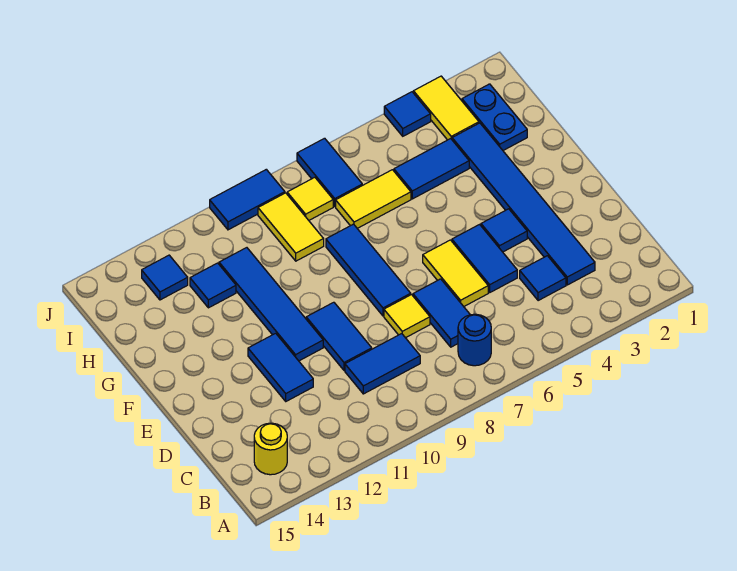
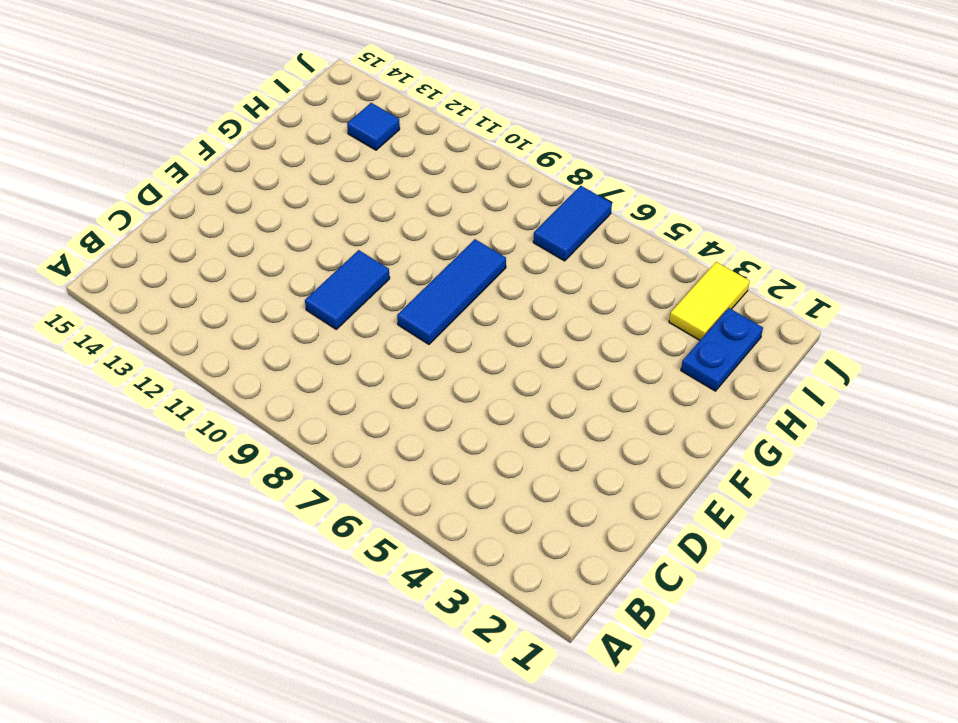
none -> blue 1x1 round brick [458,314,491,366]
none -> yellow 1x1 round brick [254,423,287,475]
none -> blue 1x6 tile [452,123,595,285]

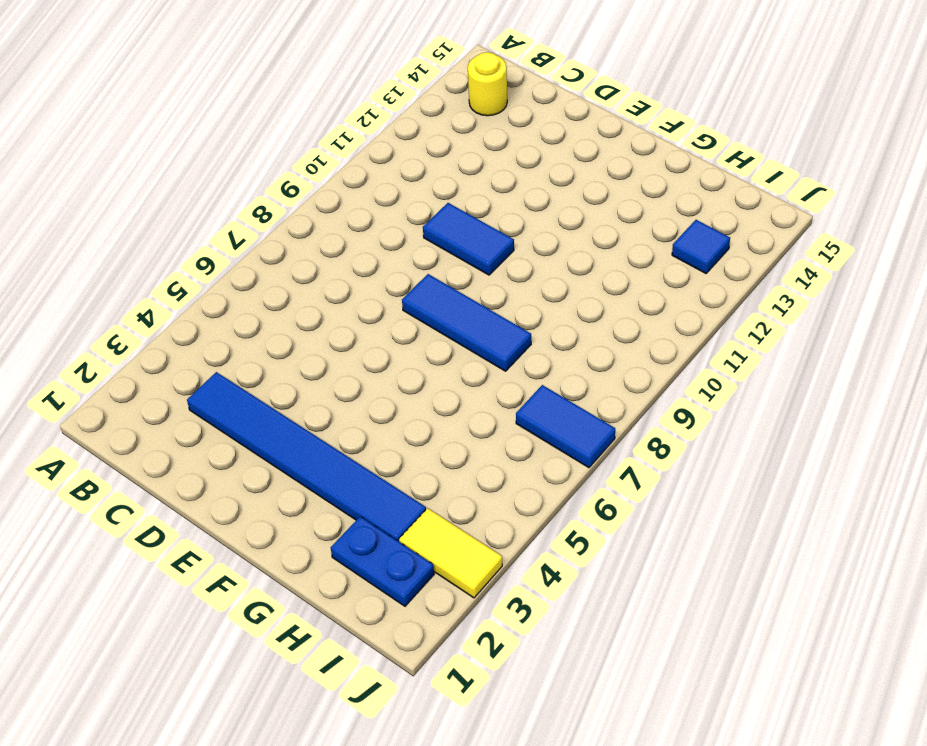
none -> blue 1x1 round brick [458,314,491,366]
none -> blue 1x1 tile [520,256,566,301]
none -> blue 1x2 tile [413,279,470,347]

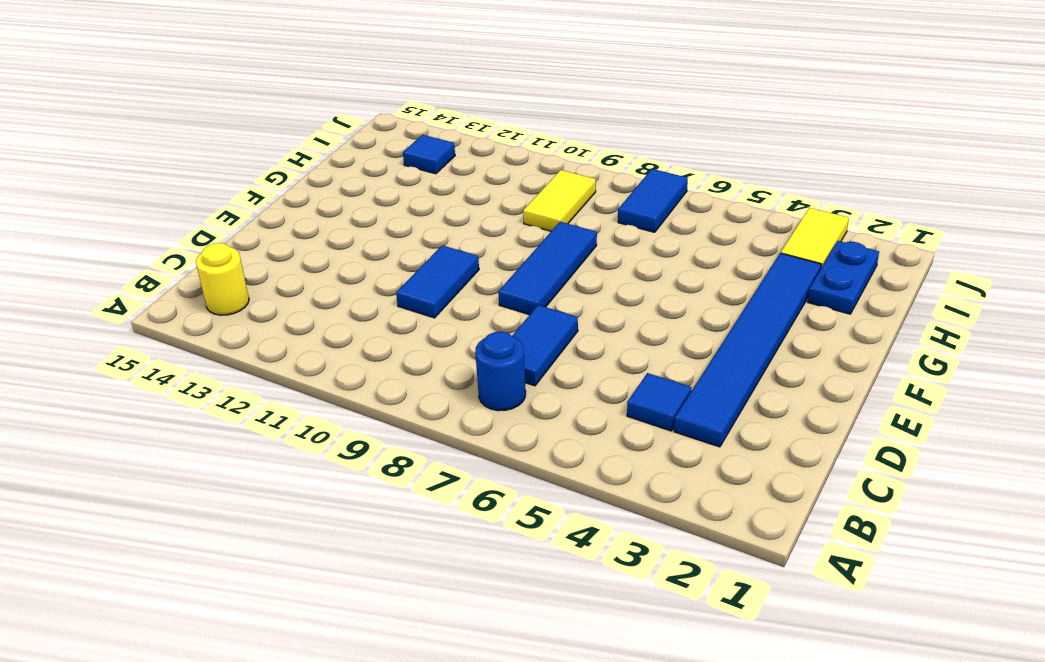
none -> blue 1x2 tile [345,334,420,394]
none -> blue 1x2 tile [452,224,517,292]
none -> yellow 1x2 tile [423,240,488,306]

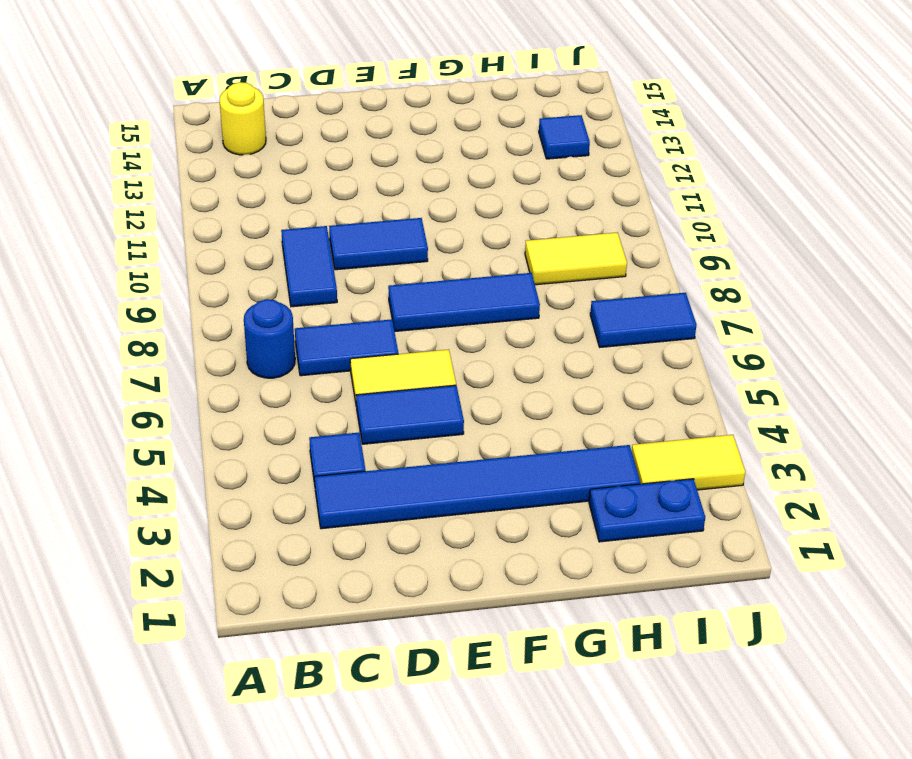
none -> yellow 1x1 tile [384,295,430,338]
none -> blue 1x2 tile [248,333,313,401]
none -> blue 1x1 tile [481,209,527,252]

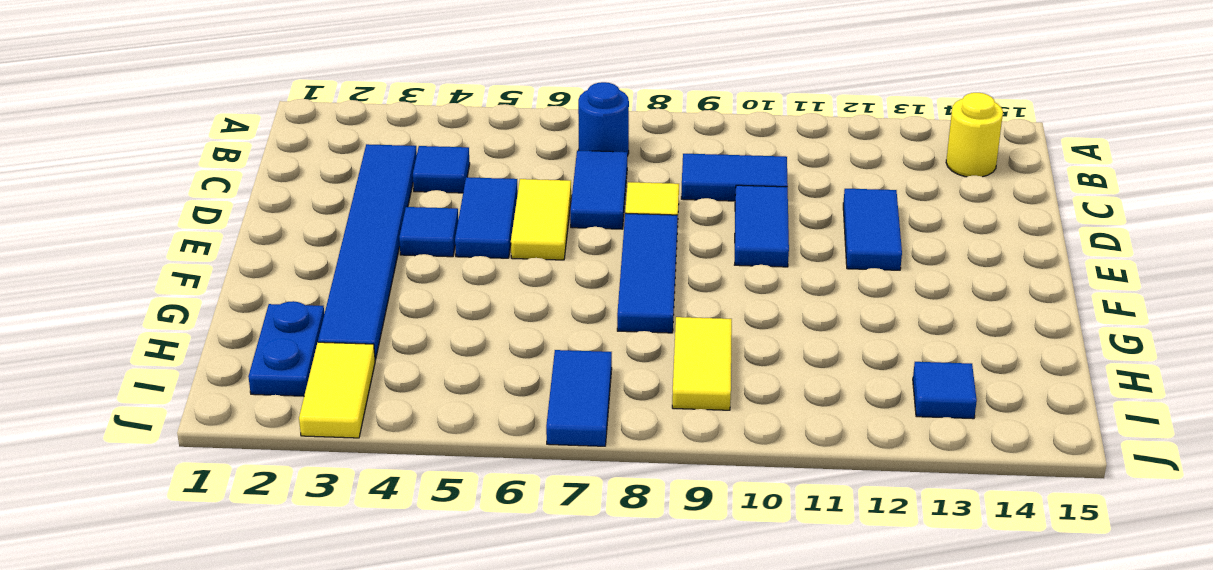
none -> blue 1x4 tile [219,248,323,361]
none -> blue 1x2 tile [394,139,469,199]
none -> yellow 1x2 tile [336,170,411,228]

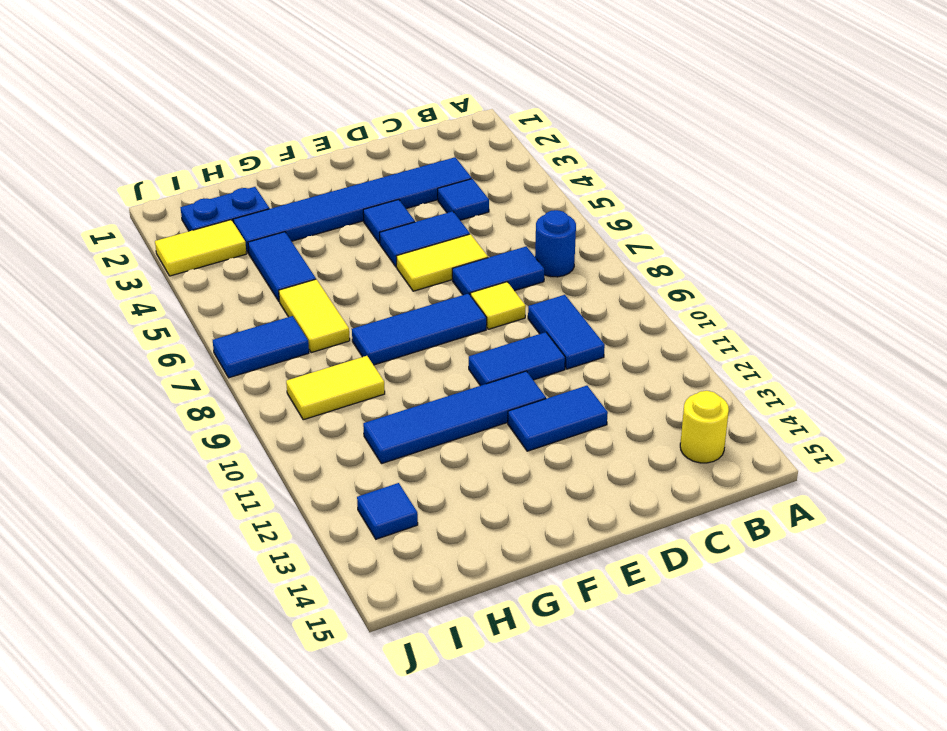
none -> blue 1x1 tile [190,263,236,308]
none -> yellow 1x1 tile [287,177,333,220]
none -> blue 1x1 tile [384,92,431,136]

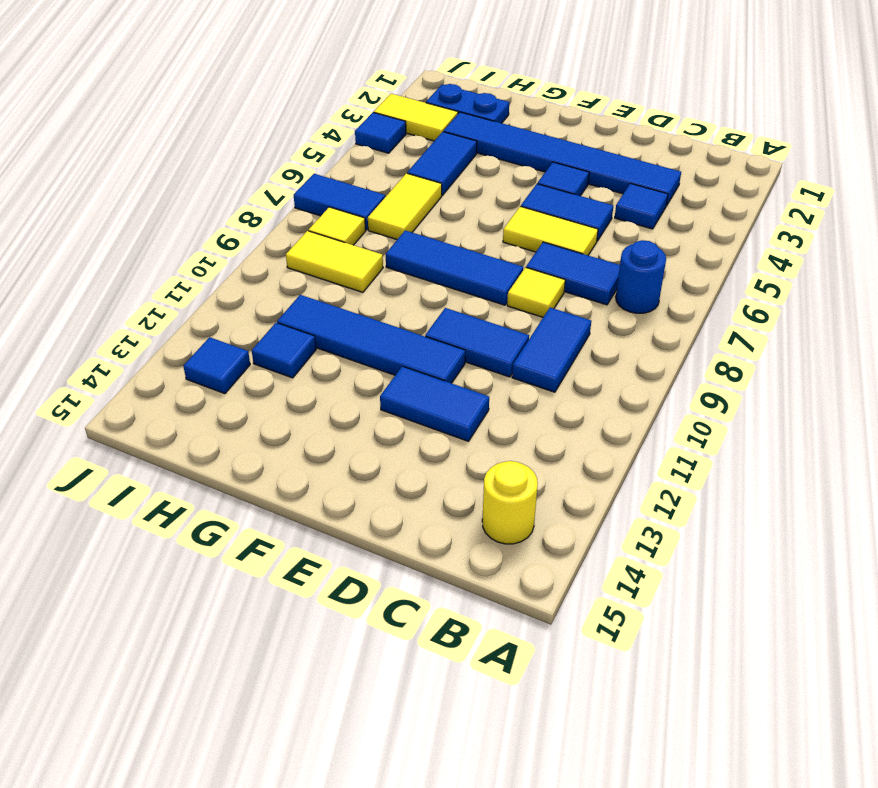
none -> blue 1x2 tile [210,169,285,230]

